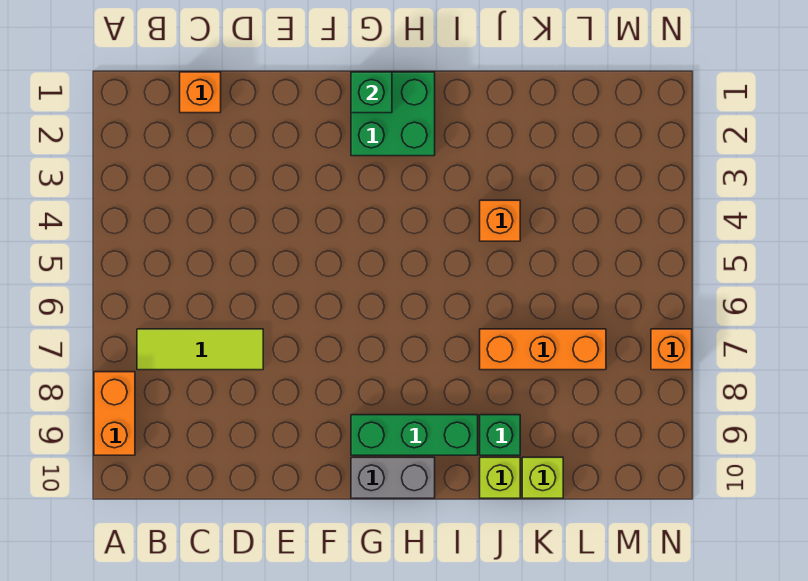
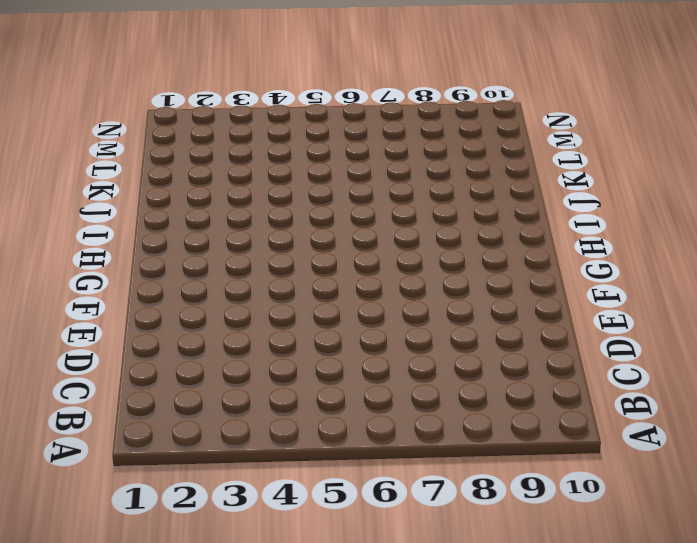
none -> orange 1x2 brick [94,372,135,455]
none -> lime 1x3 tile [137,329,263,370]
none -> orange 1x1 brick [180,72,221,113]

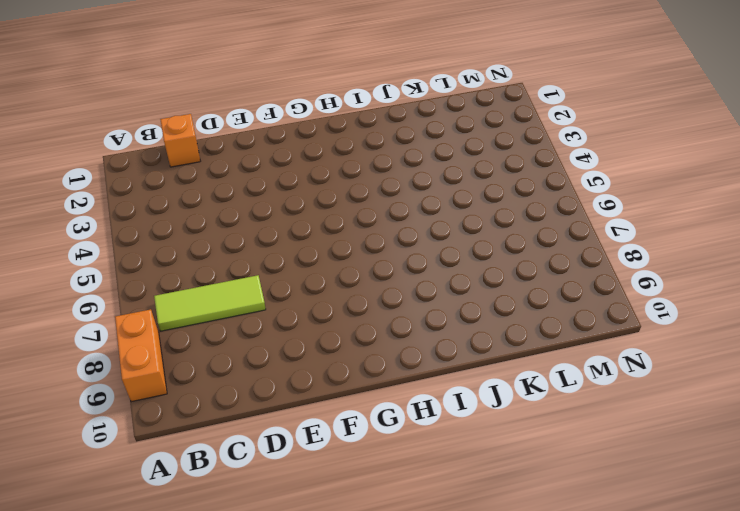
none -> green 2x2 brick [351,72,435,156]
none -> green 1x3 brick [351,415,478,455]
none -> grey 1x2 brick [351,457,435,498]

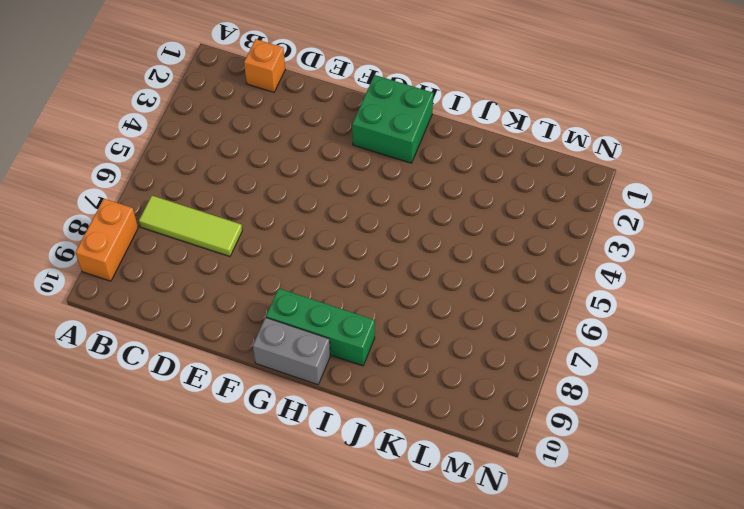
none -> orange 1x1 brick [480,200,520,241]
none -> orange 1x3 brick [480,329,606,370]
none -> green 1x1 brick [480,415,520,455]

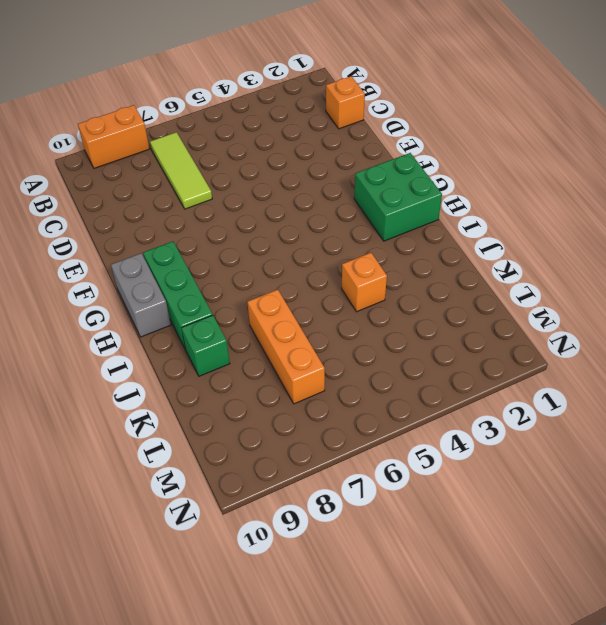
none -> lime 1x1 brick [480,457,520,498]
none -> lime 1x1 brick [522,457,563,498]
none -> orange 1x1 brick [651,329,692,370]

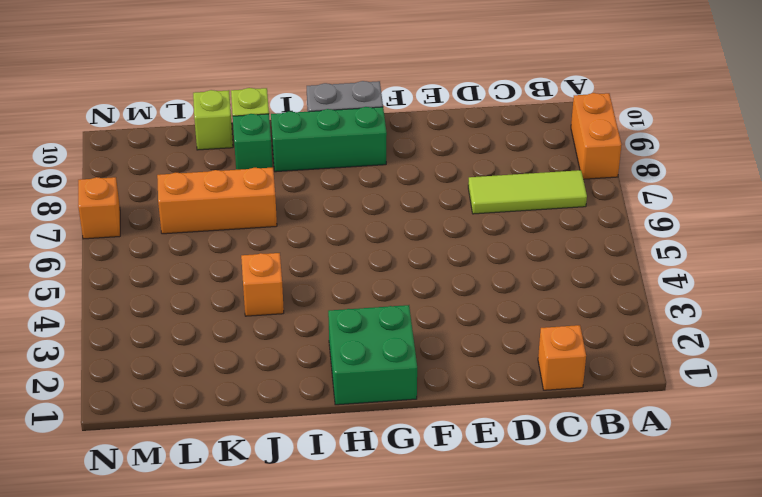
none -> green 1x1 brick [351,72,392,113]

